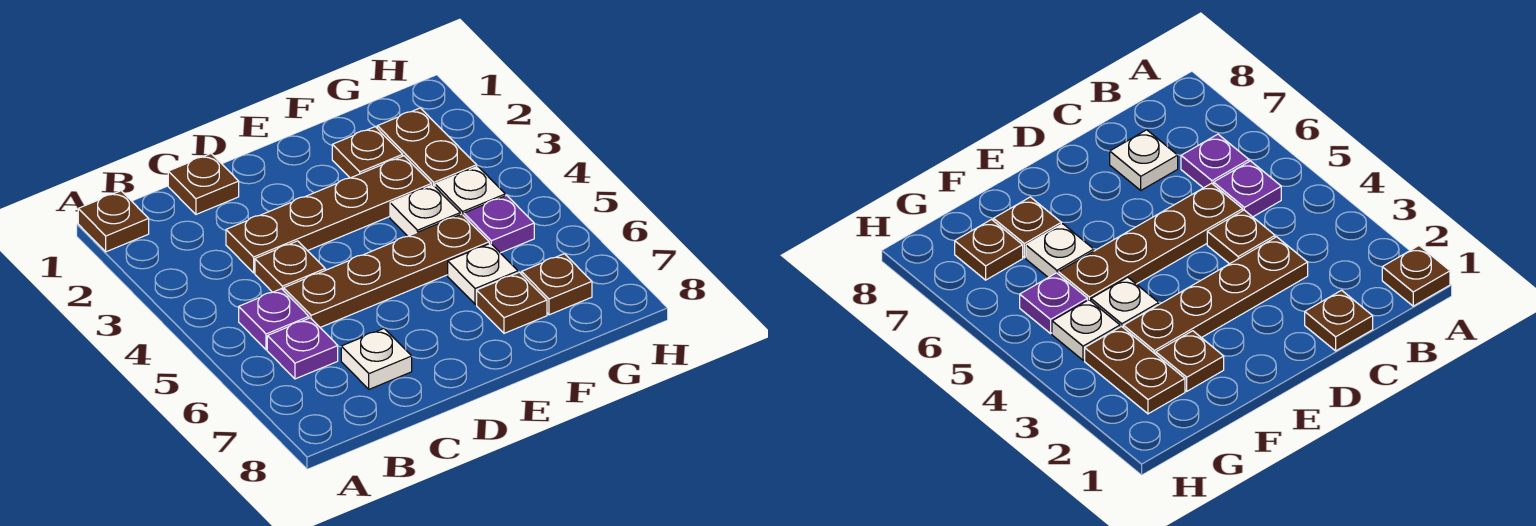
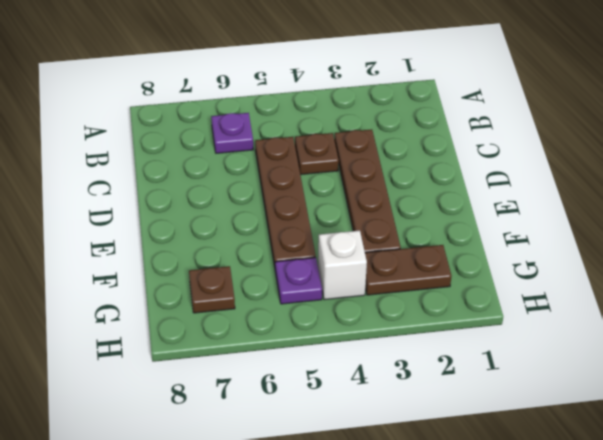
white 1x1 brick [318,230,367,300] -> white 1x1 plate [435,166,505,216]
none -> brown 1x1 plate [78,191,149,252]
none -> purple 1x1 plate [239,289,309,350]
none -> brown 1x1 plate [168,154,239,214]

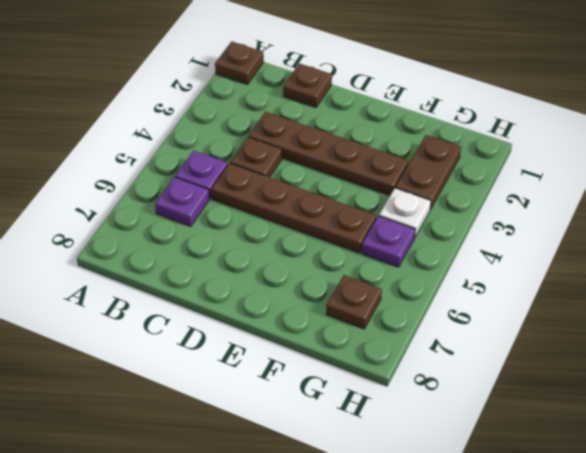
none -> white 1x1 plate [341,329,412,389]
none -> brown 1x1 plate [332,127,403,178]
none -> white 1x1 plate [390,185,460,236]

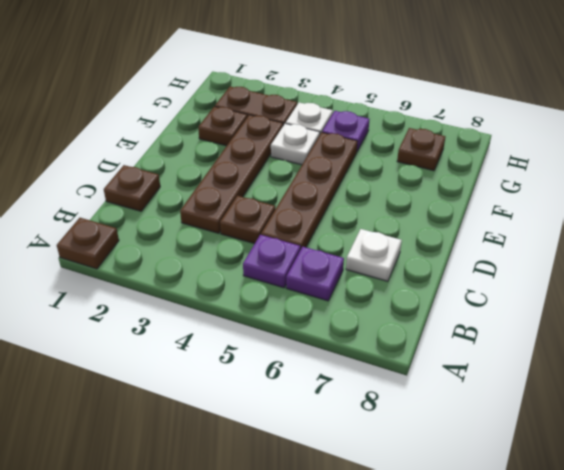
none -> white 1x1 plate [448,243,518,304]
none -> brown 1x1 plate [477,272,547,333]

